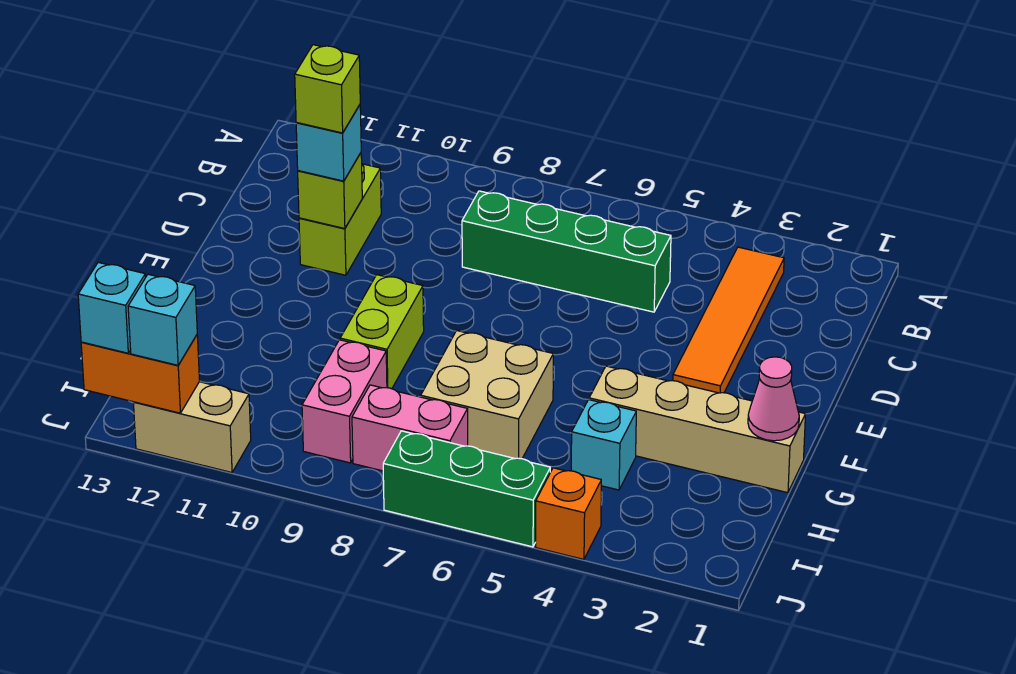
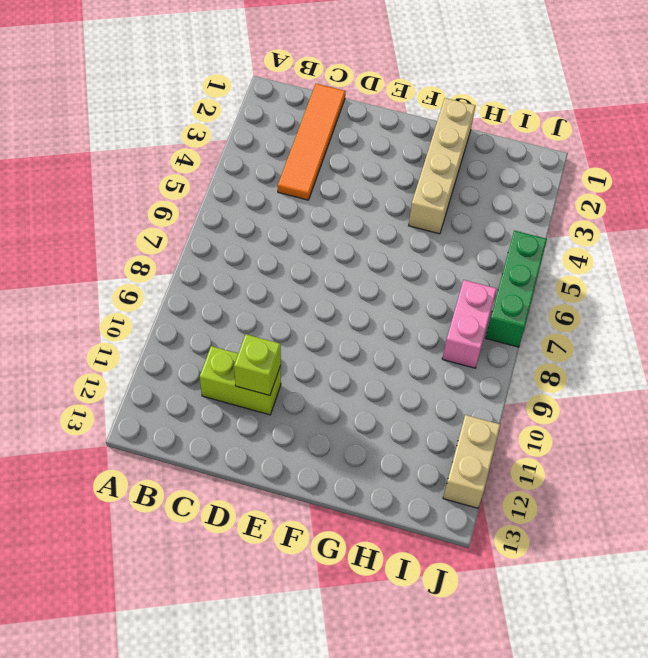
orange 1x4 tile [278,84,345,200] -> orange 1x4 tile turned to [673,247,784,393]
none -> green 1x4 brick [462,191,671,312]
none -> lime 1x2 brick [340,275,424,389]
none -> tan 2x2 brick [421,331,553,459]

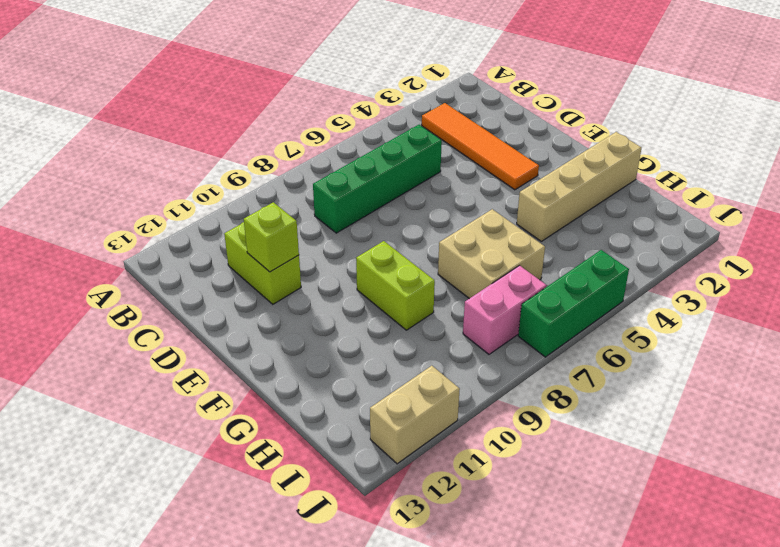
none -> cyan 1x1 brick [571,400,636,490]
none -> pink 1x2 brick [302,340,387,463]
none -> orange 1x1 brick [536,468,601,559]

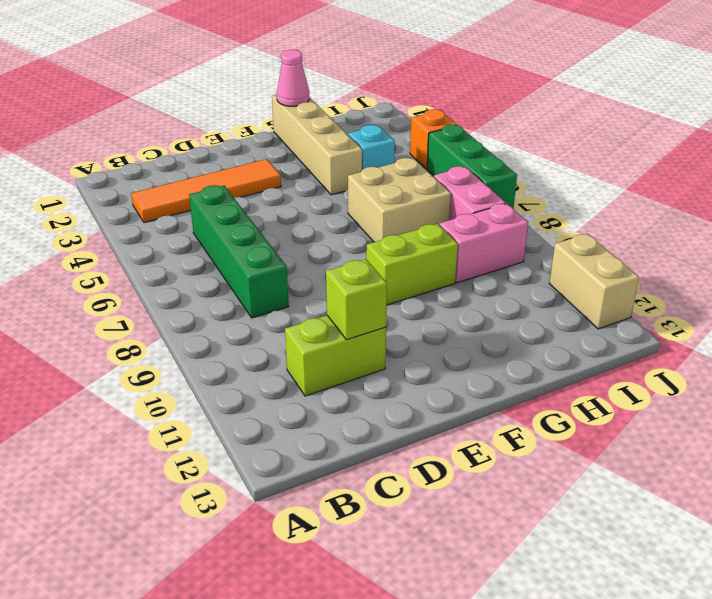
none -> orange 1x2 brick [81,335,200,413]
none -> cyan 1x1 brick [296,105,361,181]
none -> cyan 1x1 brick [128,274,197,365]

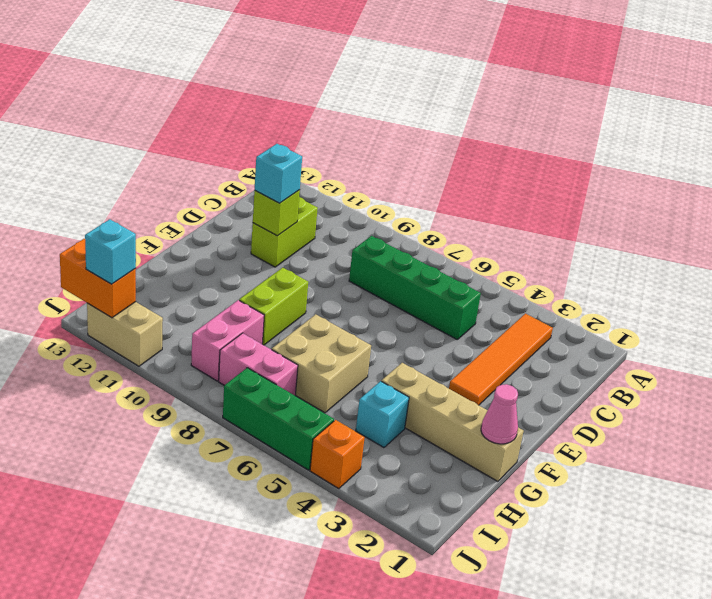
none -> cyan 1x1 brick [78,262,146,353]
none -> lime 1x1 brick [295,45,360,133]

